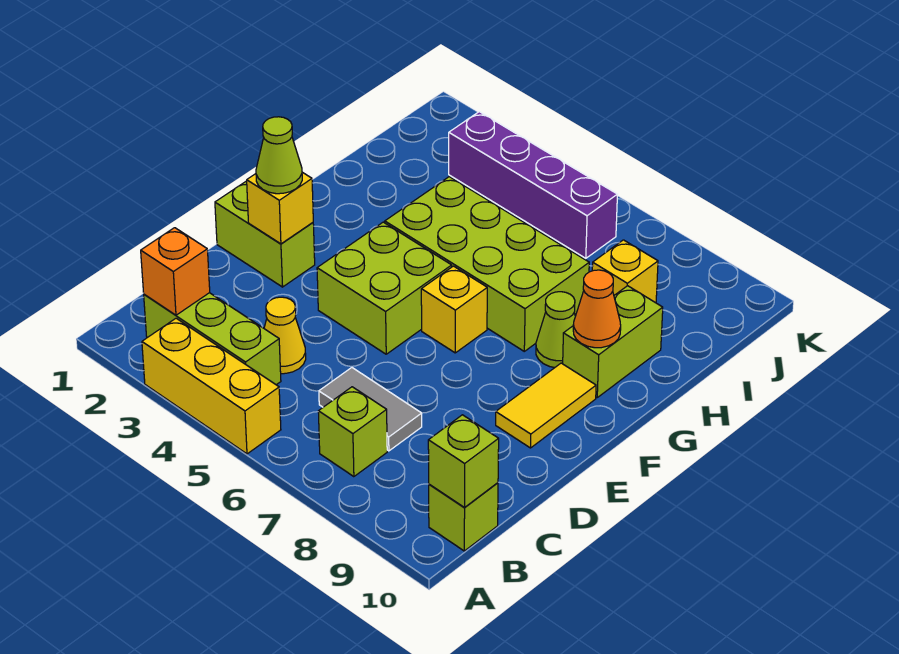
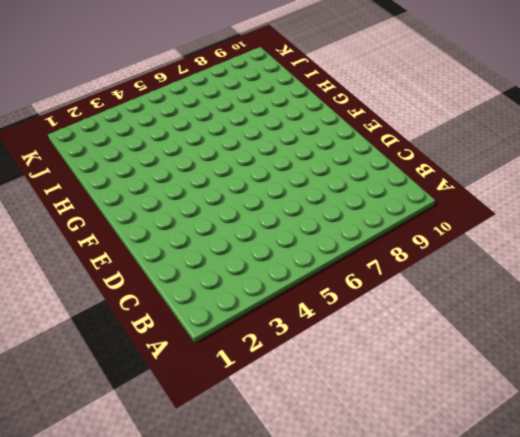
none -> yellow 1x3 brick [142,318,281,454]
none -> lime 1x3 brick [144,293,281,385]
none -> lime 1x1 brick [318,387,387,477]

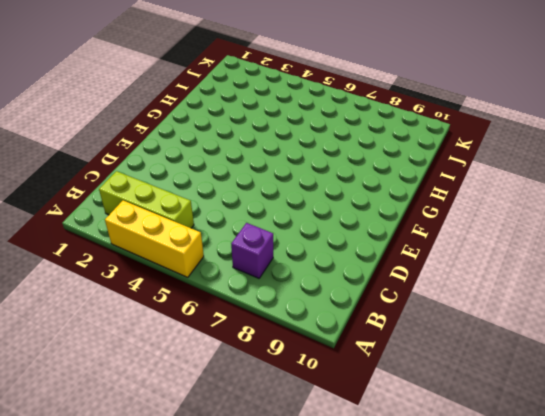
purple 1x1 brick [231,223,273,278] -> lime 1x1 brick [318,387,387,477]
none -> lime 1x1 brick [429,483,498,551]
none -> yellow 1x1 cone [264,297,306,374]
none -> grey 1x2 tile [319,368,422,451]

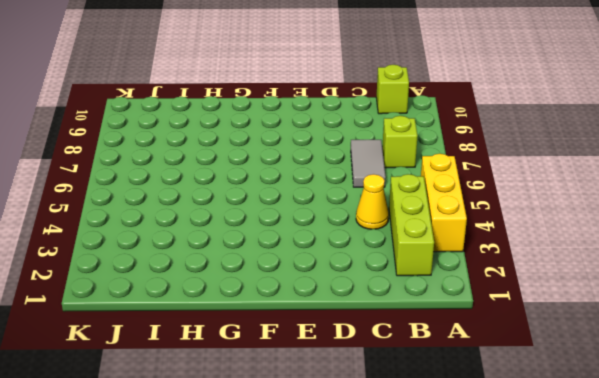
none -> lime 1x2 brick [215,181,315,287]
none -> lime 2x2 brick [317,222,452,354]
none -> yellow 1x2 tile [496,363,596,448]

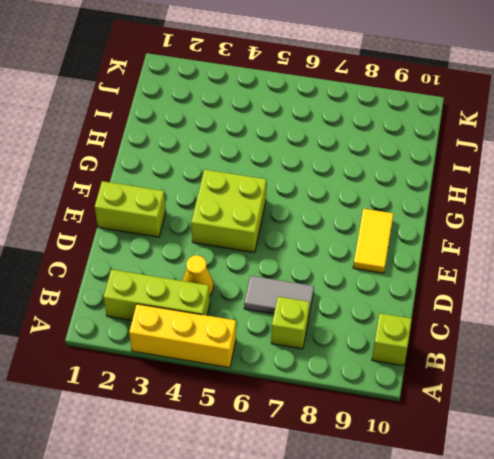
none -> yellow 1x1 brick [421,266,487,353]
none -> lime 2x4 brick [385,177,589,351]
none -> lime 1x1 cone [536,292,575,368]

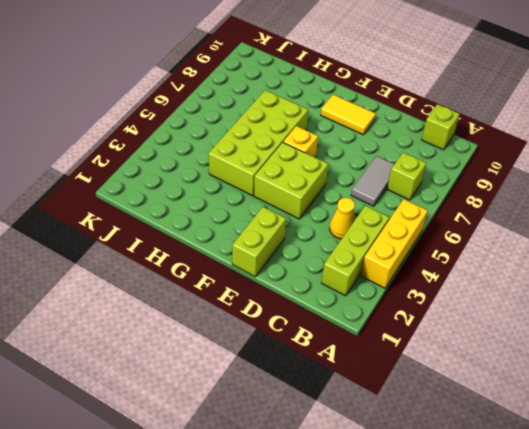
none -> lime 1x1 cone [536,292,575,368]
none -> lime 1x2 brick [563,286,663,397]
none -> yellow 1x1 brick [592,240,658,303]

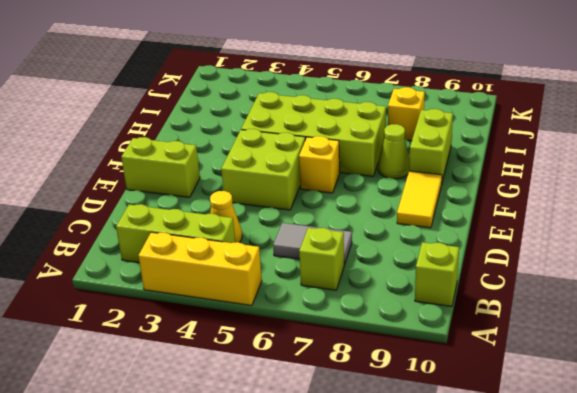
none -> purple 1x4 brick [449,112,617,258]
none -> orange 1x1 brick [141,228,210,315]
none -> lime 1x1 brick [428,415,499,507]

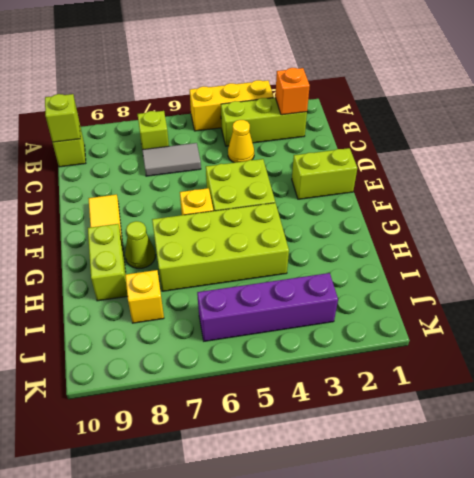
none -> yellow 1x1 brick [247,172,313,244]
none -> orange 1x1 cone [573,270,621,348]
none -> lime 1x1 cone [256,117,302,194]

